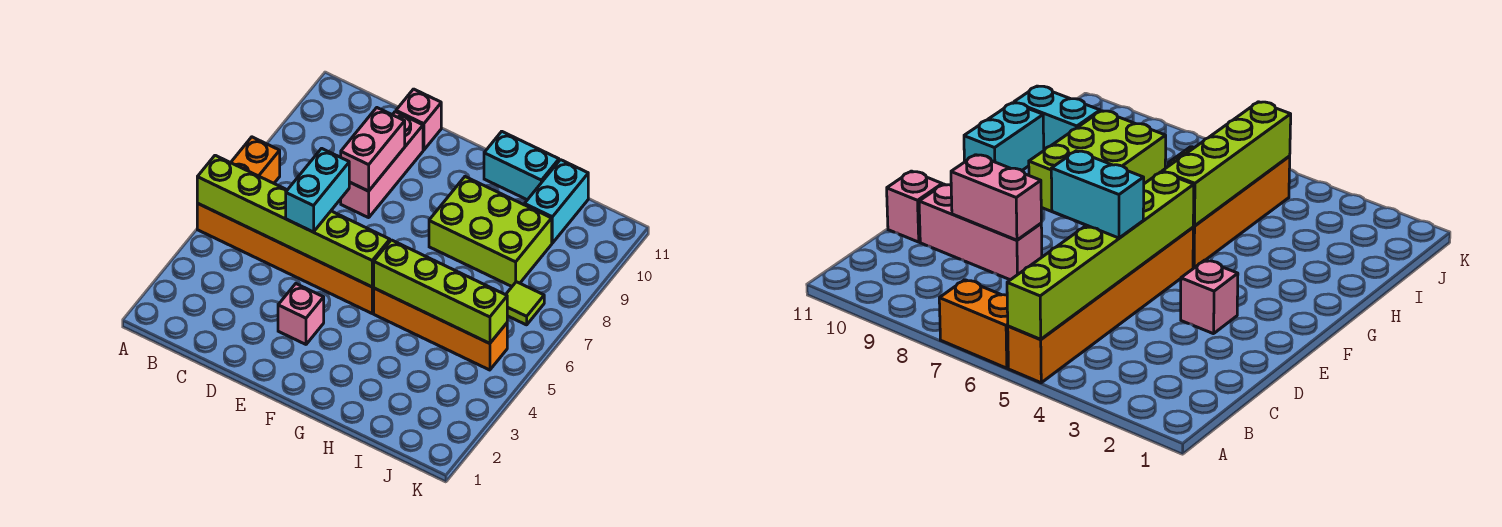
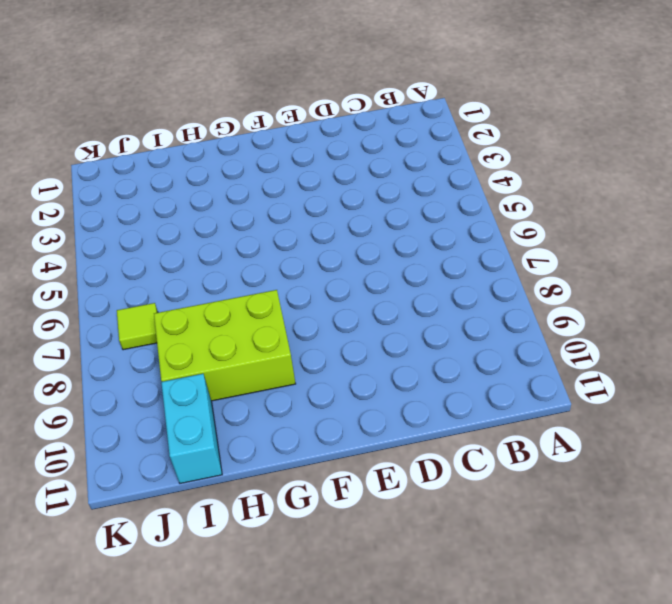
none -> orange 1x6 brick [197,204,374,313]
none -> orange 1x2 brick [231,137,280,183]
none -> pink 1x3 brick [341,112,423,218]

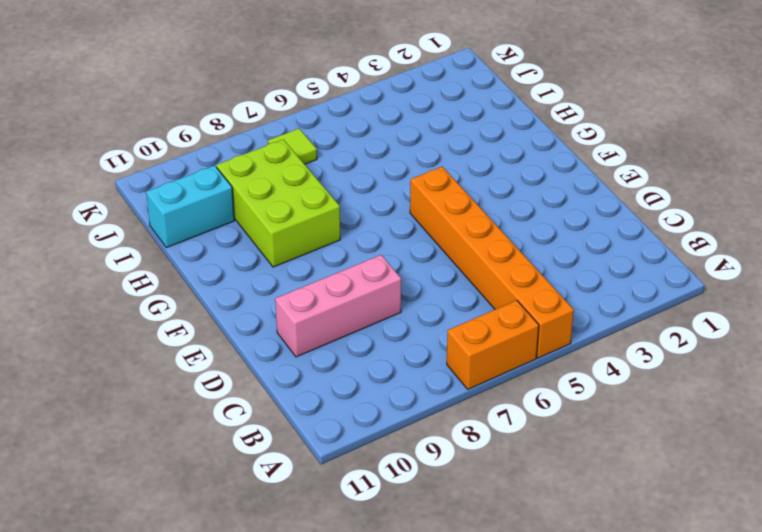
none -> pink 1x1 brick [396,89,441,150]
none -> pink 1x1 brick [278,284,324,344]
none -> orange 1x4 brick [374,288,507,370]

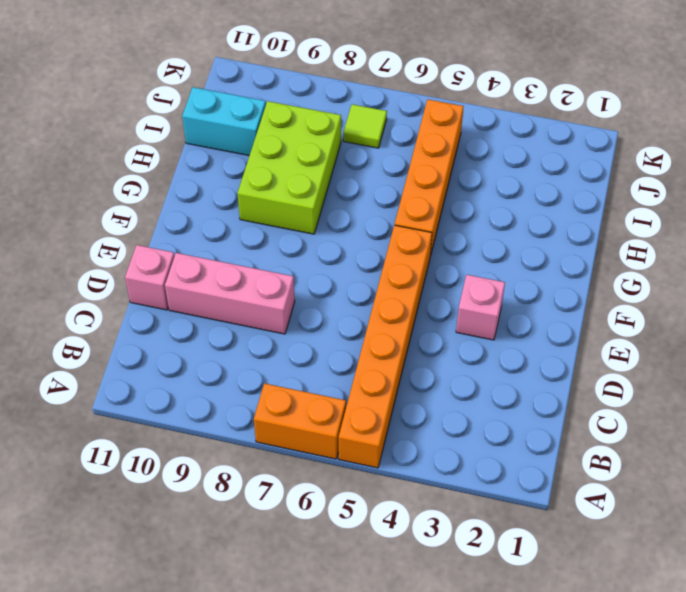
none -> cyan 1x2 brick [484,132,559,200]
none -> lime 1x6 brick [197,155,390,287]
none -> pink 1x2 brick [341,108,405,191]

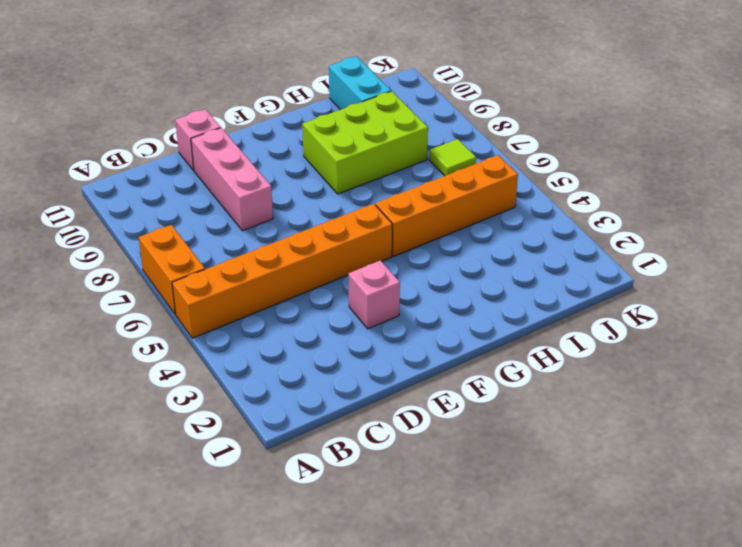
none -> cyan 1x2 brick [484,132,559,200]
none -> lime 1x6 brick [197,155,390,287]
none -> pink 1x2 brick [341,108,405,191]

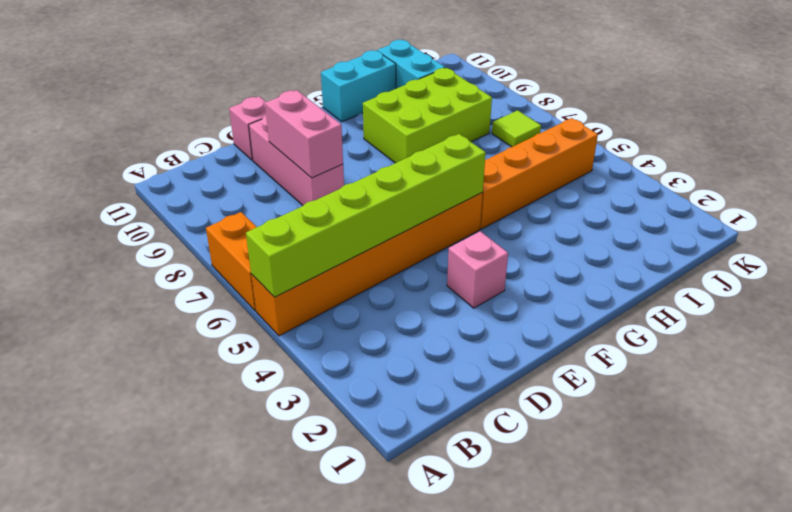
none -> lime 1x4 brick [374,240,507,344]
none -> cyan 1x2 brick [286,148,349,232]

